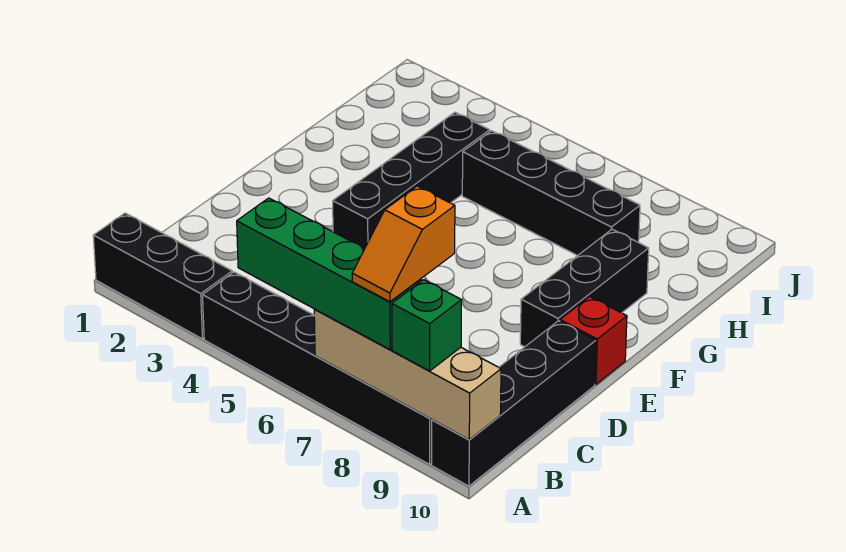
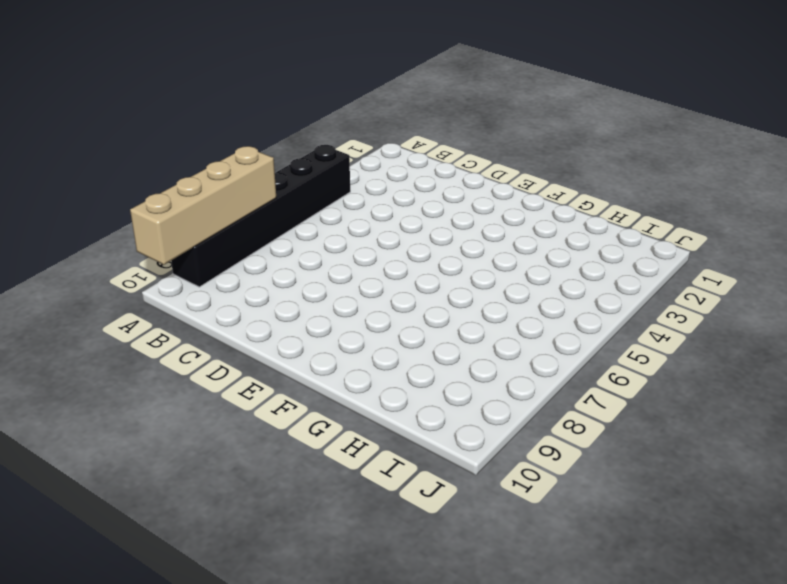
none -> black 1x3 brick [93,213,232,339]
none -> black 1x4 brick [432,321,596,486]

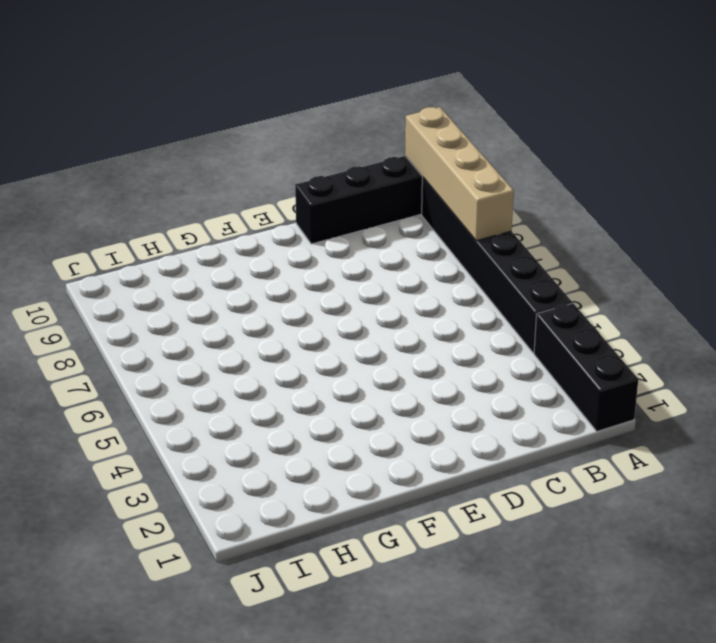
none -> black 1x4 brick [333,112,490,248]
none -> black 1x3 brick [520,229,649,347]

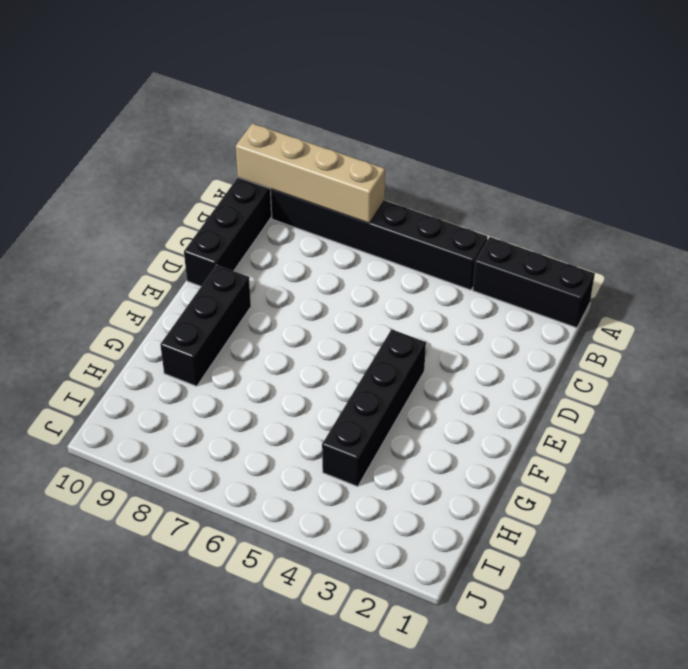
none -> red 1x1 brick [560,297,627,384]
none -> black 1x4 brick [462,131,640,256]

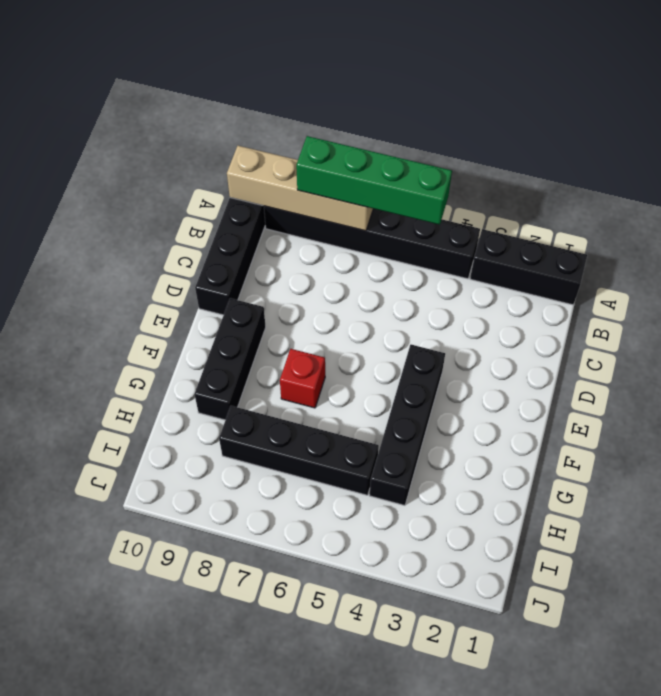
red 1x1 brick [280,349,325,408] -> red 1x1 brick moved to [560,297,627,384]
none -> green 1x1 brick [392,280,462,371]
none -> orange 1x2 slope [352,186,455,302]

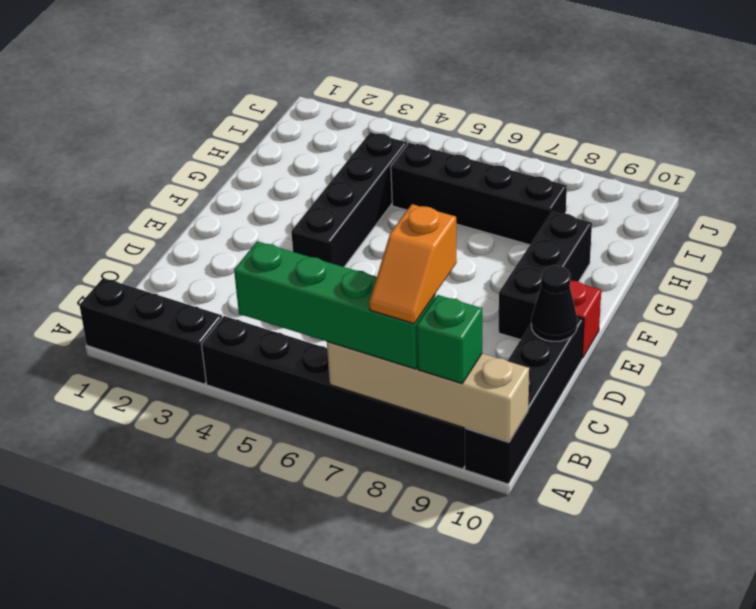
black 1x1 cone [531,266,577,341] -> none

